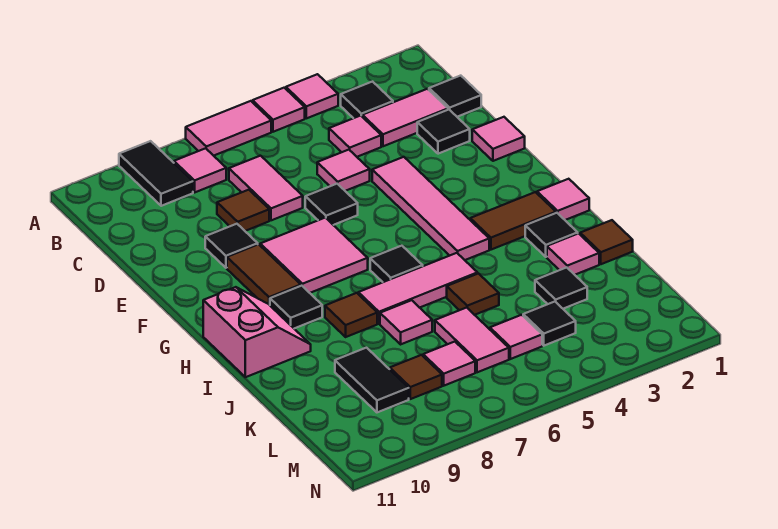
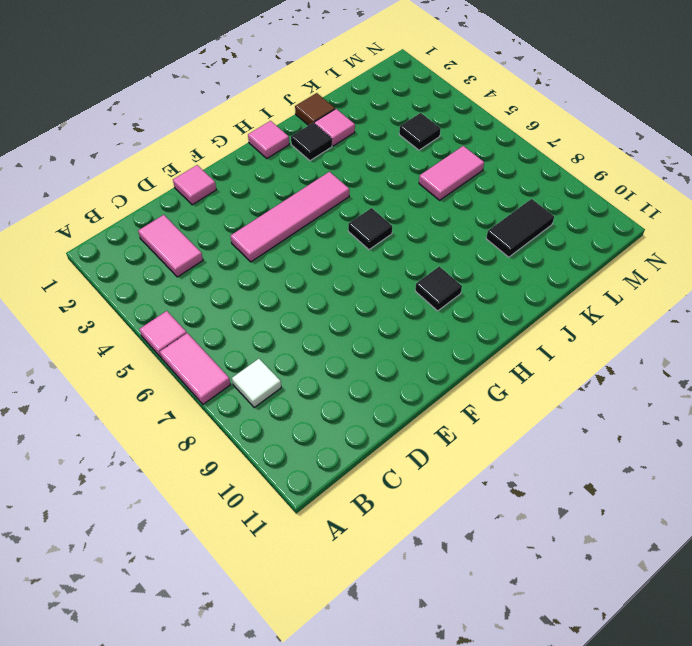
white 1x1 tile [232,359,281,407] -> pink 1x1 tile [174,148,226,192]
none -> pink 1x1 tile [286,74,338,118]
none -> black 1x2 tile [119,141,193,206]
none -> black 1x1 tile [341,82,393,118]
none -> black 1x1 tile [429,76,481,117]

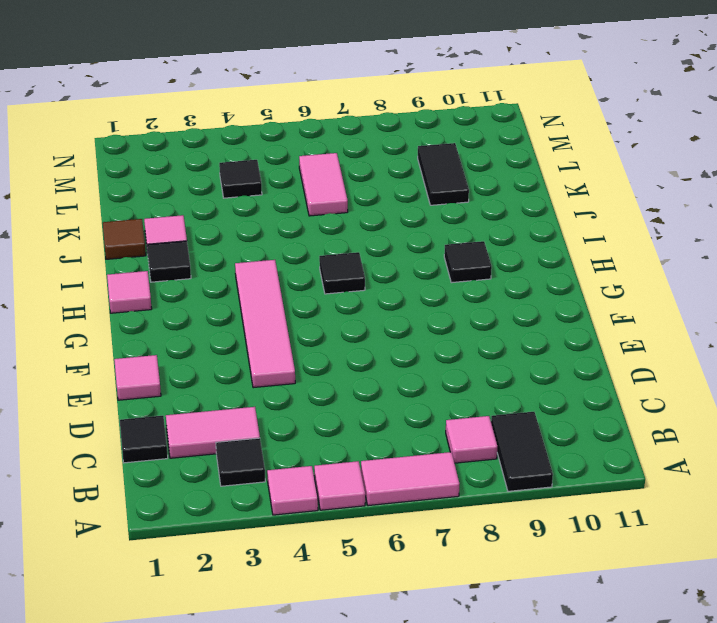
none -> pink 1x1 tile [329,116,381,157]
none -> pink 1x2 tile [229,156,303,220]
none -> black 1x1 tile [417,110,470,154]
none -> pink 1x1 tile [317,150,370,191]

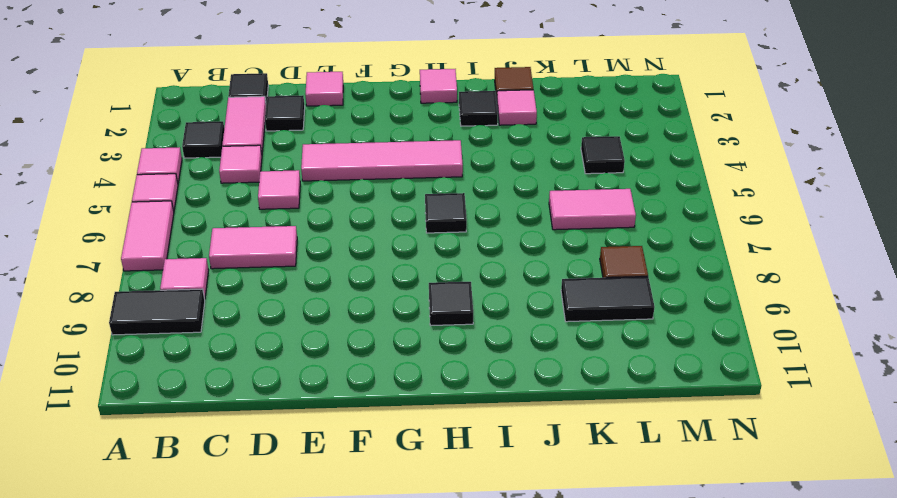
none -> brown 1x1 tile [217,190,269,231]
none -> black 1x1 tile [305,184,358,225]
none -> black 1x1 tile [205,224,258,268]
none -> pink 2x2 tile [260,218,368,293]

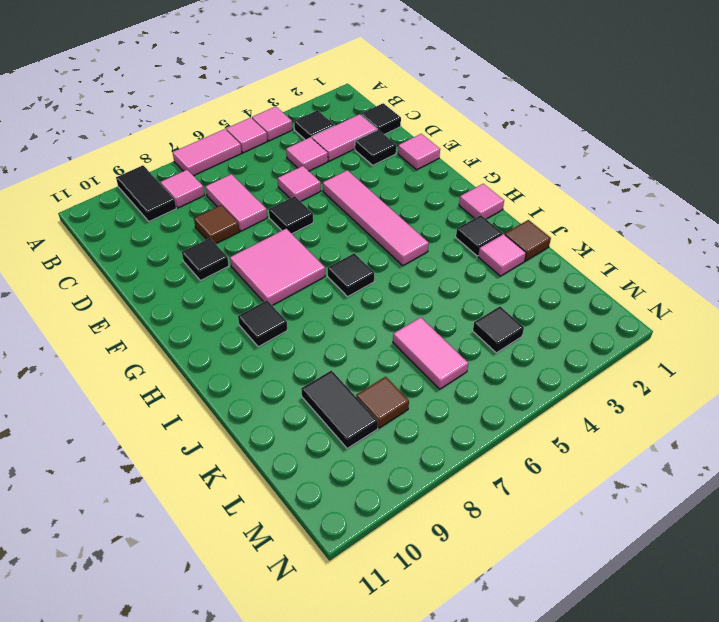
none -> brown 1x2 tile [227,244,301,305]
none -> brown 1x2 tile [470,192,556,250]
none -> pink 2x2 slope [203,287,311,377]
none -> pink 1x3 tile [358,253,478,324]

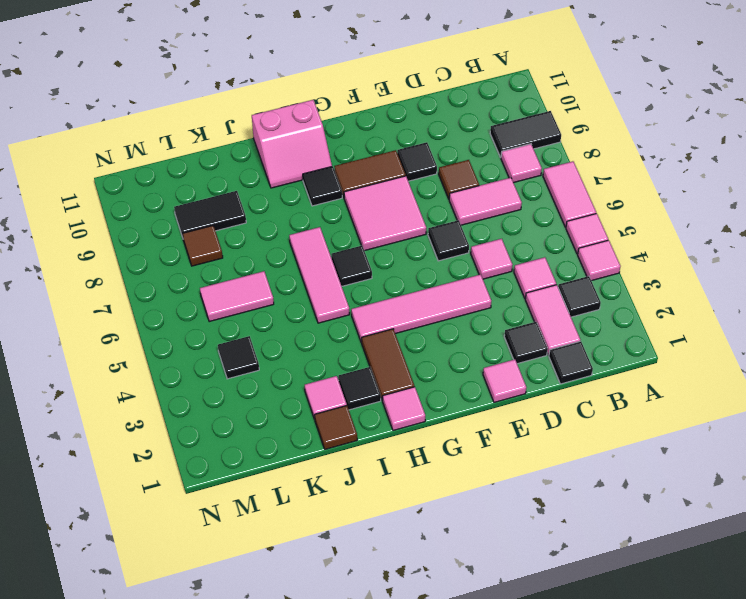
none -> brown 1x1 tile [325,293,377,337]
none -> brown 1x1 tile [447,274,499,315]
none -> pink 1x1 tile [380,300,432,344]
none -> black 1x1 tile [535,267,587,309]

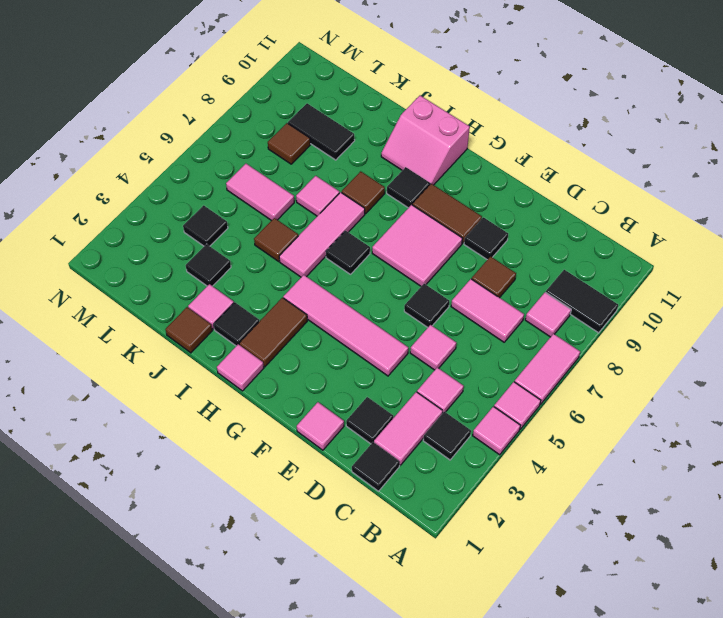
none -> pink 1x1 tile [490,315,542,359]
none -> pink 1x1 tile [423,342,475,386]

